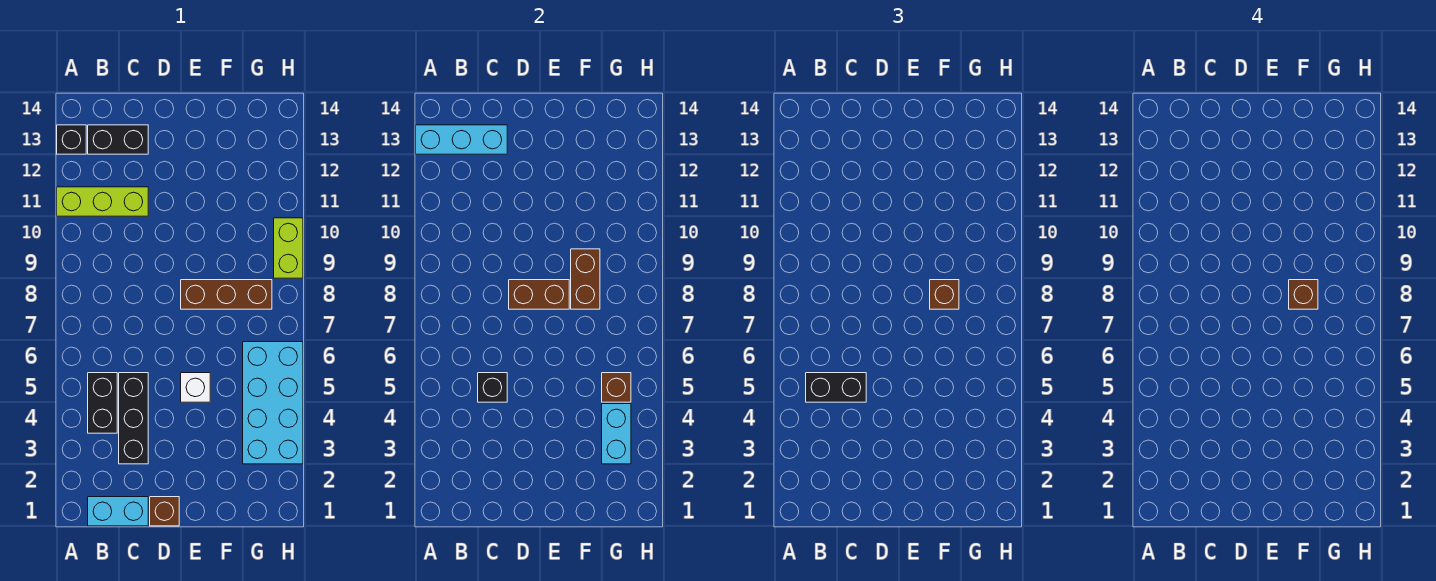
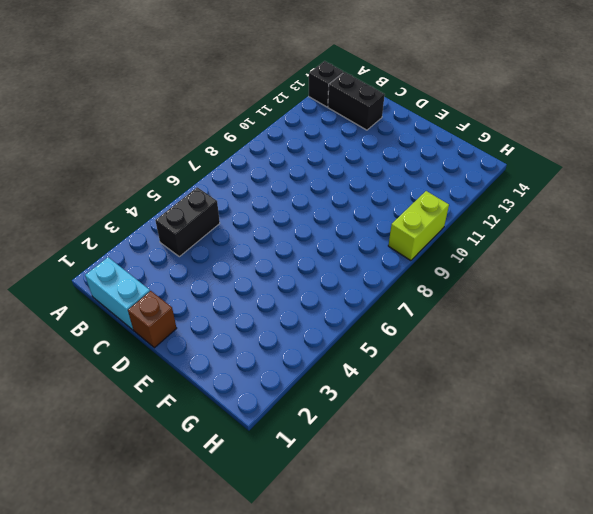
none -> lime 1x3 brick [57,187,148,216]
none -> black 1x3 brick [119,373,148,464]
none -> white 1x1 brick [181,373,210,402]

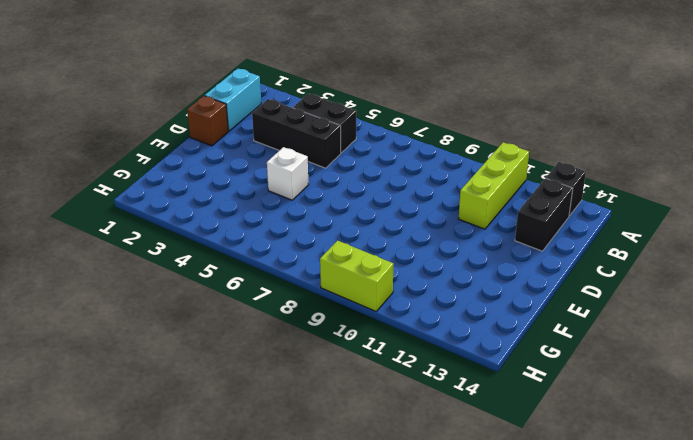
none -> brown 1x3 brick [181,280,272,309]
none -> cyan 2x4 brick [243,342,303,464]
none -> cyan 1x3 brick [416,125,507,154]

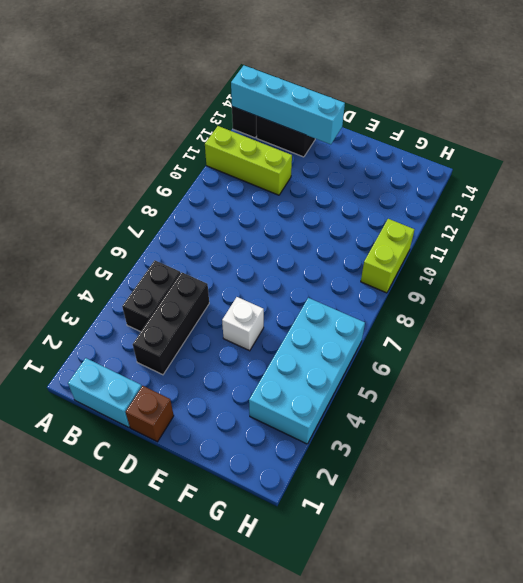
cyan 1x4 brick [231,65,345,144] -> cyan 1x3 brick [416,125,507,154]
none -> brown 1x3 brick [181,280,272,309]
none -> black 1x1 brick [478,373,507,402]
none -> brown 1x2 brick [509,280,569,309]

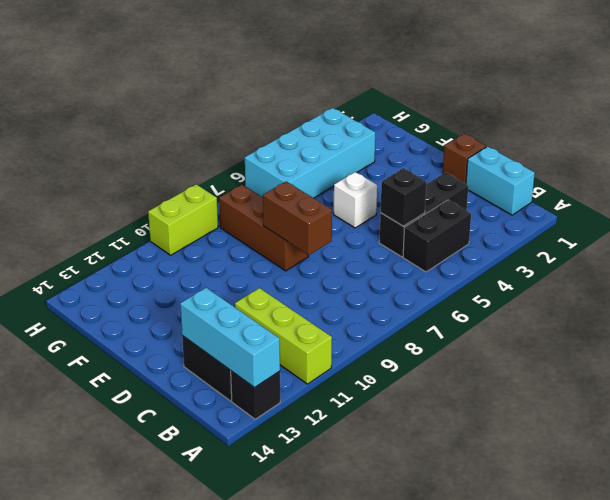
none -> brown 1x2 brick [571,249,600,309]
none -> cyan 1x2 brick [602,404,631,464]
none -> brown 1x1 brick [602,373,631,402]

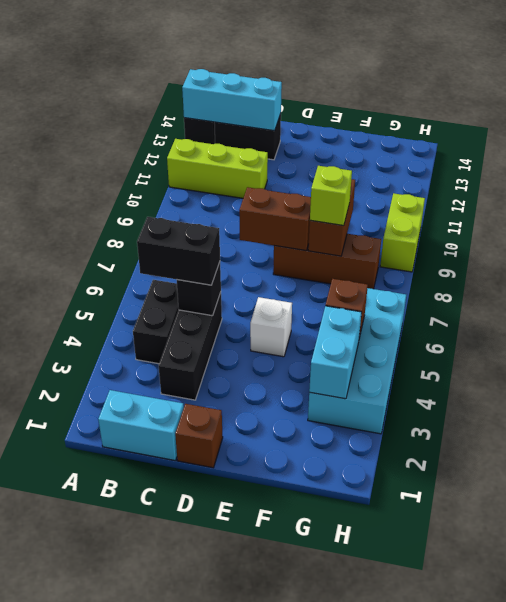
lime 1x1 brick [310,166,352,226] -> brown 1x1 brick [930,280,959,309]
none -> brown 1x1 brick [1289,280,1318,309]

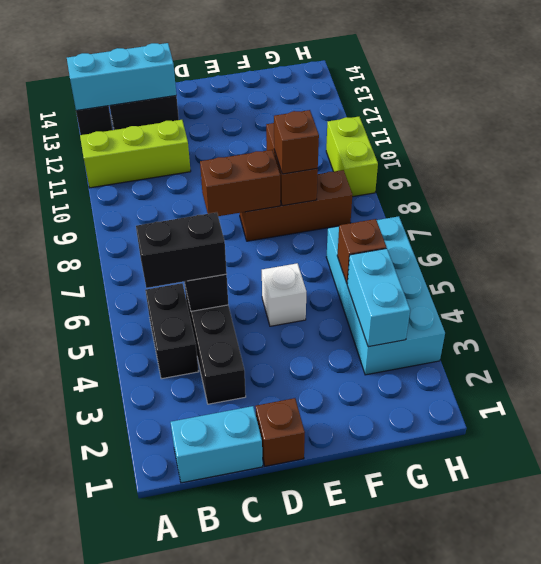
none -> brown 1x1 brick [1289,280,1318,309]

